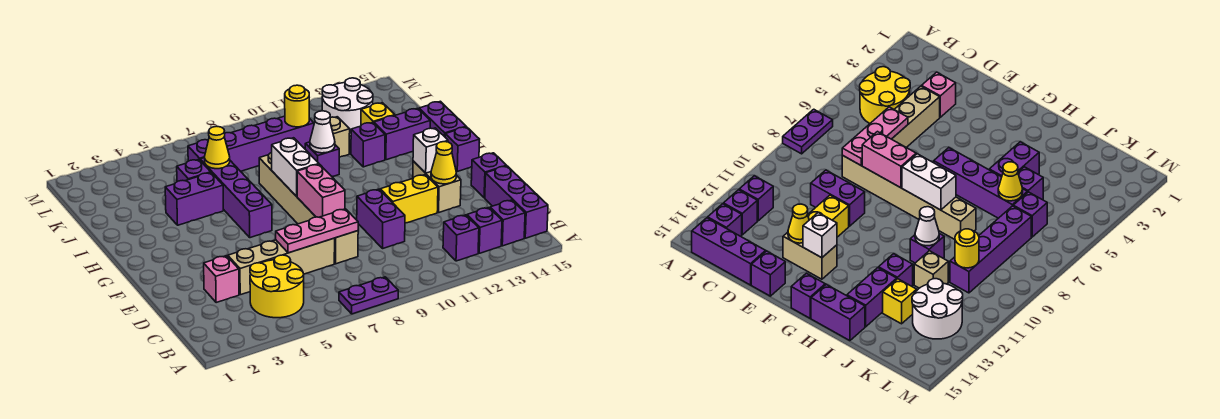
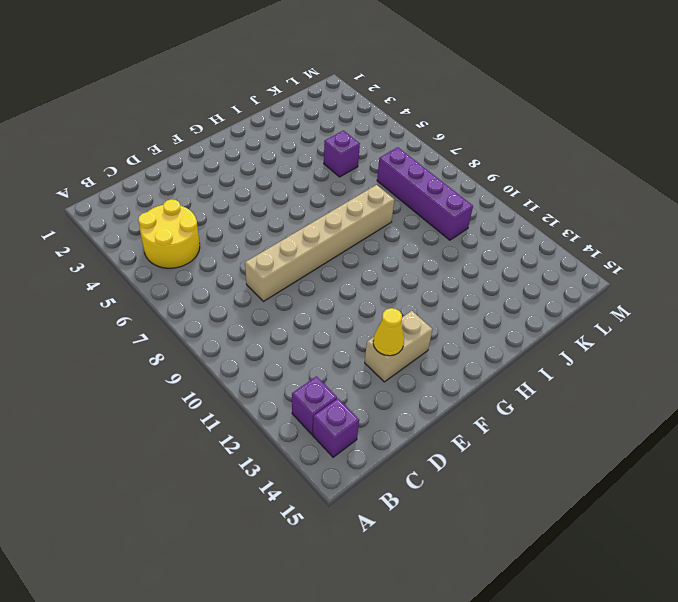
none -> purple 1x2 plate [339,277,398,314]
none -> purple 1x1 brick [443,215,479,261]
none -> purple 1x3 brick [485,166,548,238]
none -> pink 1x1 brick [204,256,239,303]

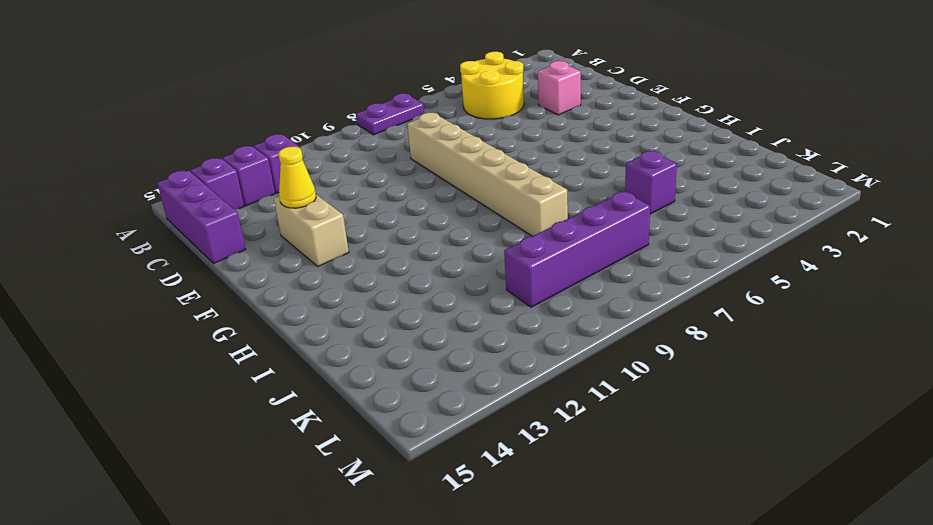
none -> tan 1x4 brick [228,238,335,295]
none -> purple 1x2 brick [357,189,405,248]
none -> yellow 1x2 brick [380,175,438,223]
none -> purple 1x1 brick [471,153,507,198]

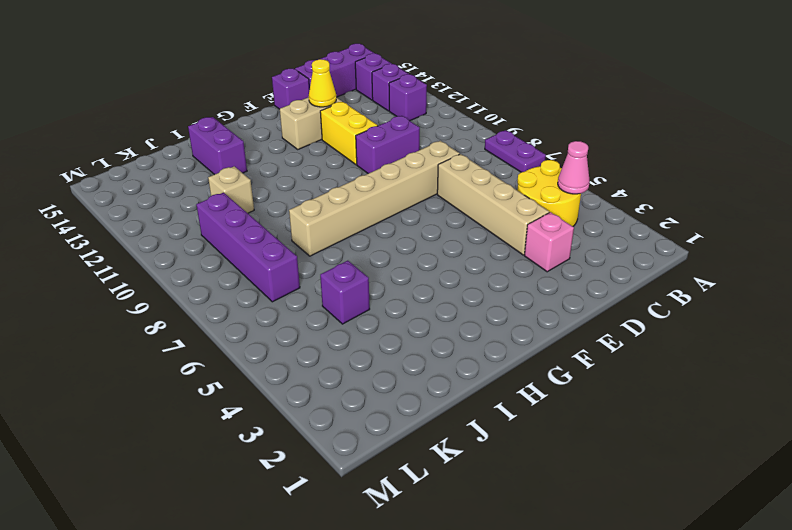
pink 1x1 cone [558,141,590,194] -> none
none -> purple 1x4 brick [200,158,272,238]
none -> purple 1x1 brick [445,127,480,171]
none -> purple 1x2 brick [419,101,466,137]
none -> purple 1x2 brick [165,173,224,225]

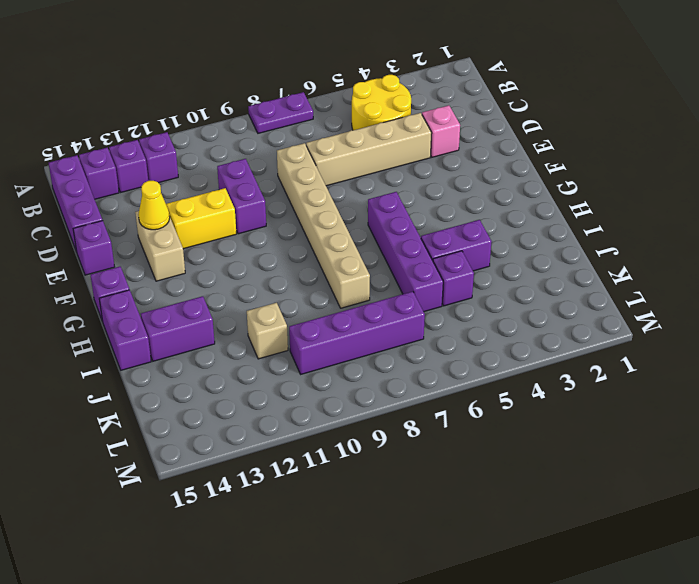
none -> purple 1x1 brick [305,142,339,176]
none -> purple 1x1 brick [351,123,385,167]
none -> yellow 1x1 brick [361,103,395,125]
none -> purple 1x1 brick [188,140,208,161]

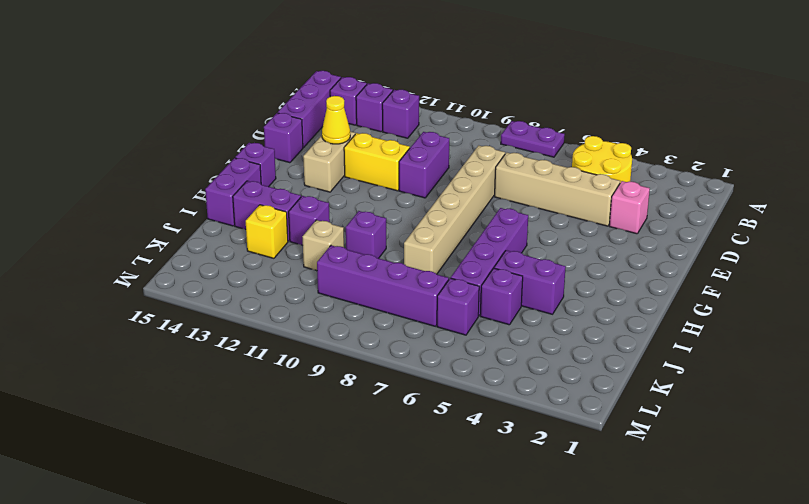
none -> white 2x2 round brick [322,78,373,136]
none -> pink 1x3 plate [276,209,358,253]
none -> pink 1x2 brick [297,164,345,217]
none -> white 1x1 brick [413,128,448,173]

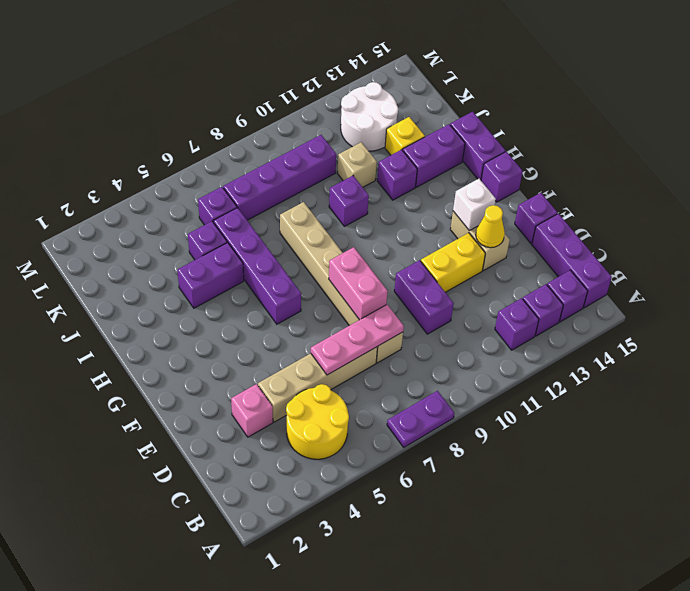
none -> white 1x2 brick [272,138,319,197]
none -> white 1x1 cone [310,111,335,153]
none -> yellow 1x1 cone [205,127,230,169]
none -> yellow 1x1 round brick [285,85,309,127]

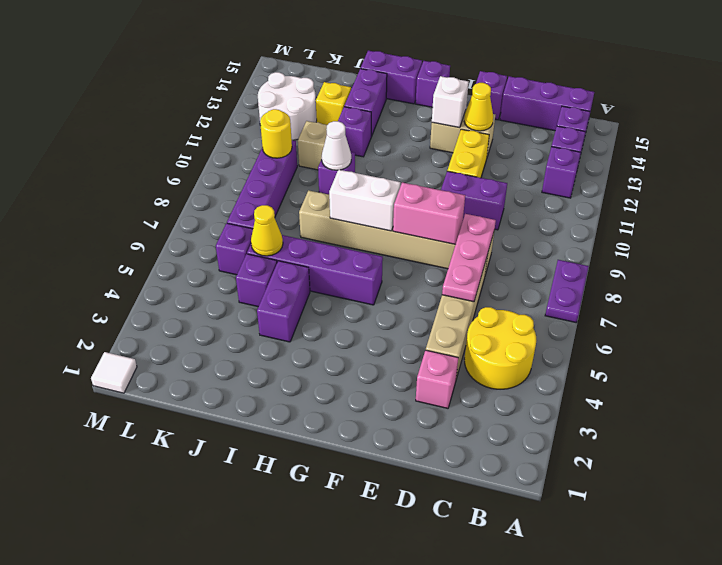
white 1x1 tile [91,352,137,393] -> none

